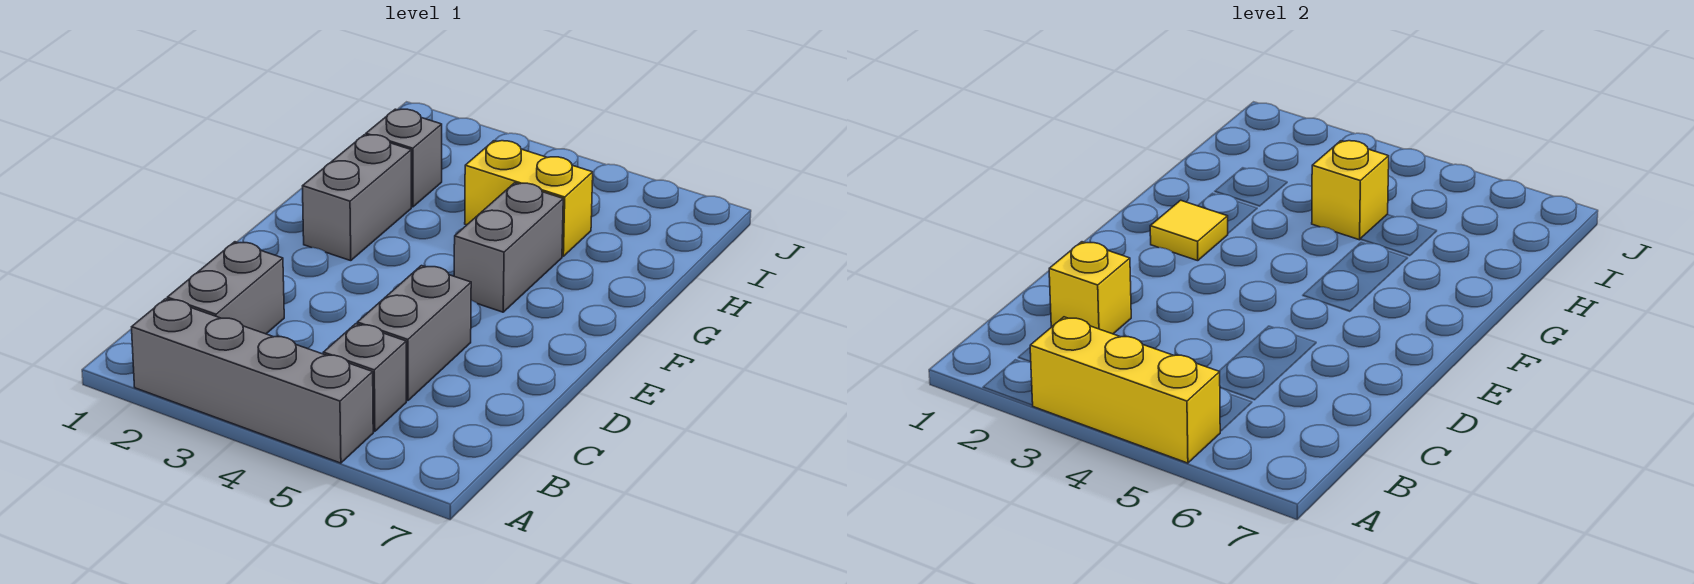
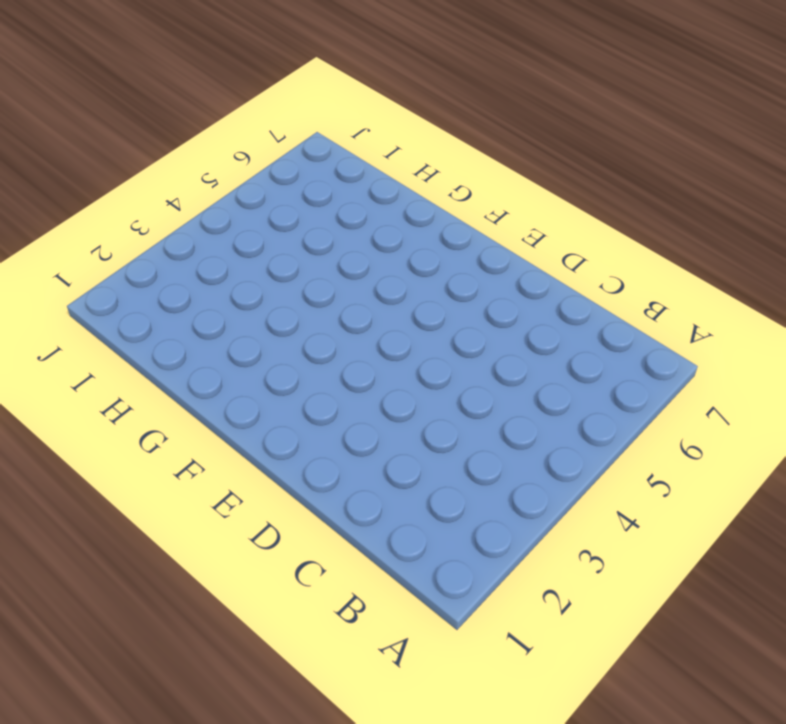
none -> grey 1x4 brick [132,299,373,463]
none -> grey 1x2 brick [167,242,284,334]
none -> grey 1x1 brick [323,324,406,432]

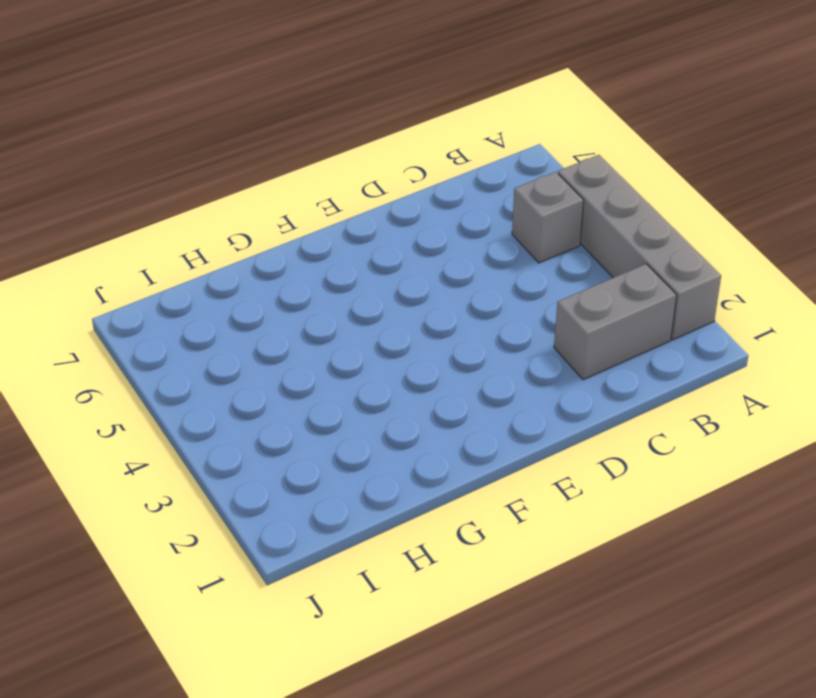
none -> grey 1x2 brick [357,266,471,401]
none -> grey 1x2 brick [303,135,411,261]
none -> grey 1x2 brick [454,183,563,312]

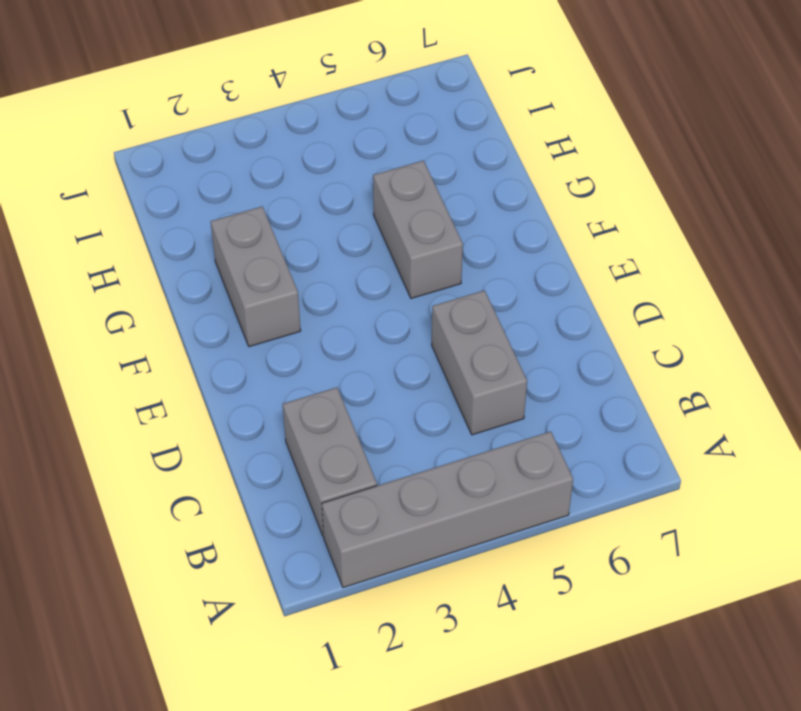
none -> grey 1x1 brick [323,324,406,432]
none -> grey 1x1 brick [366,109,442,207]
none -> yellow 1x2 brick [465,141,593,256]

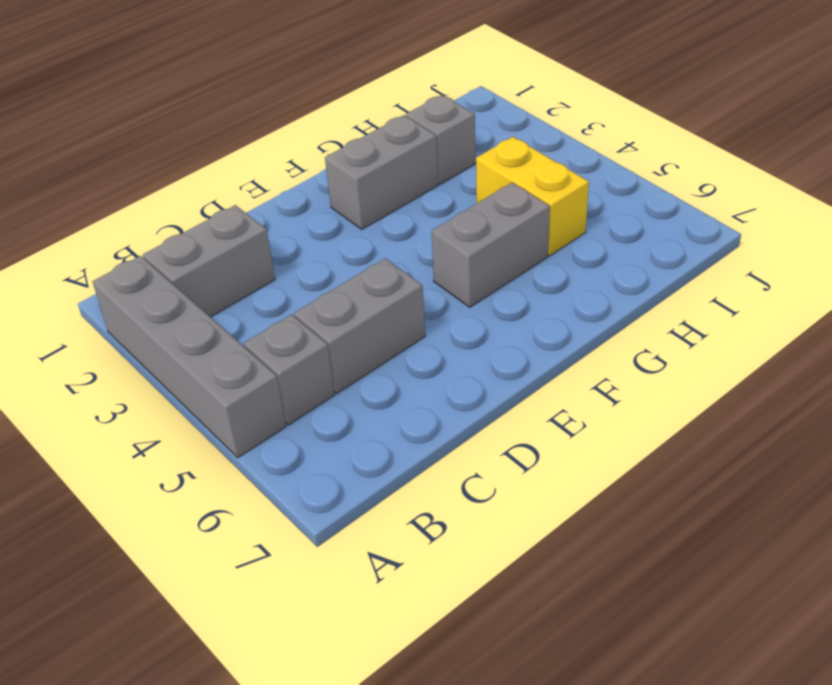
none -> yellow 1x3 brick [1030,317,1220,463]
none -> yellow 1x1 brick [1049,242,1131,334]
none -> yellow 1x1 tile [1150,200,1228,261]

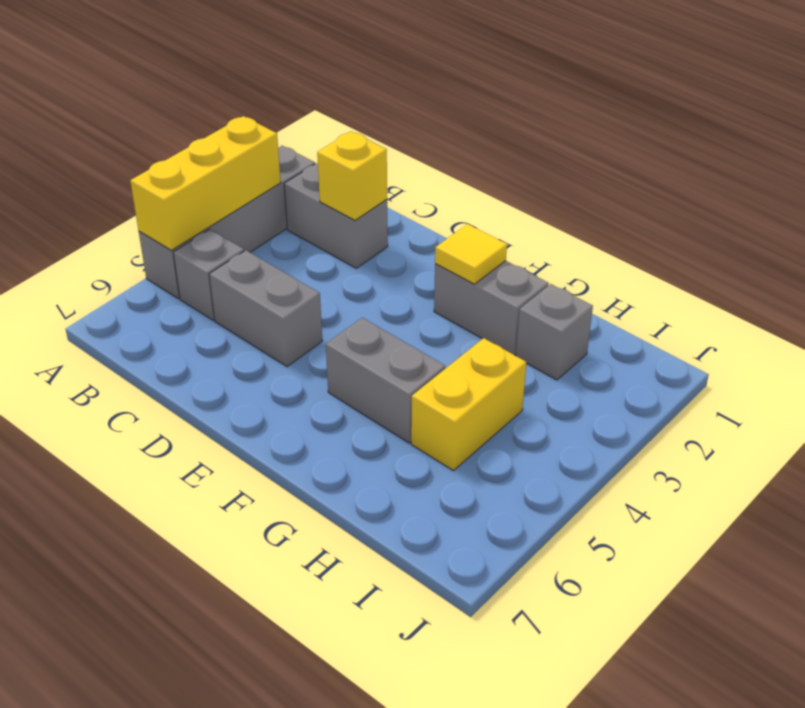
none -> yellow 1x1 brick [1312,141,1389,240]

